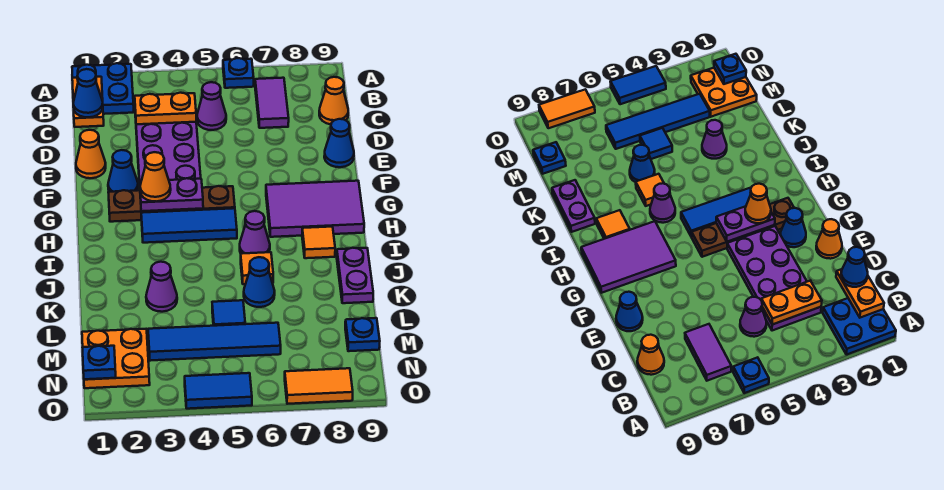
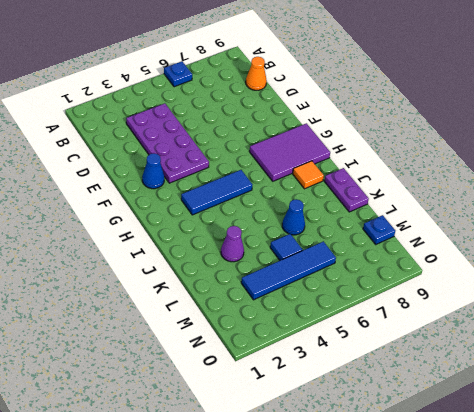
none -> blue 2x2 plate [72,63,134,114]
none -> purple 1x2 tile [255,78,289,128]
none -> purple 1x1 cone [197,82,226,130]
none -> orange 1x1 cone [76,130,106,178]

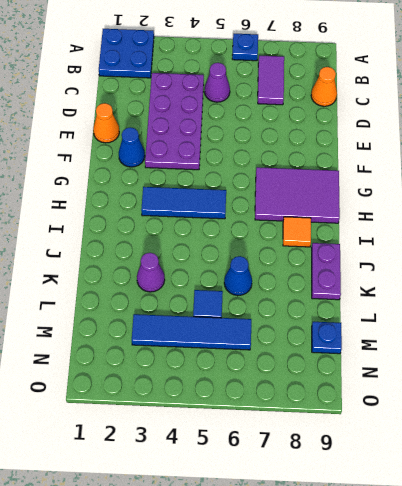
none -> blue 1x1 cone [324,119,354,167]
none -> brown 1x4 plate [108,186,235,222]
none -> purple 1x1 cone [240,211,270,254]
none -> orange 1x1 tile [241,252,273,284]

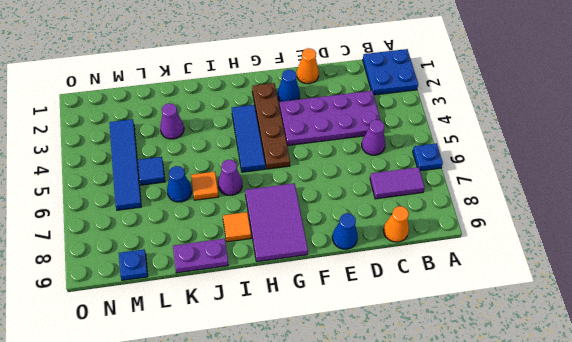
none -> orange 2x2 plate [82,329,150,388]
none -> blue 1x2 tile [185,373,252,409]
none -> orange 1x2 tile [285,368,353,404]
none -> orange 1x2 plate [72,77,104,127]

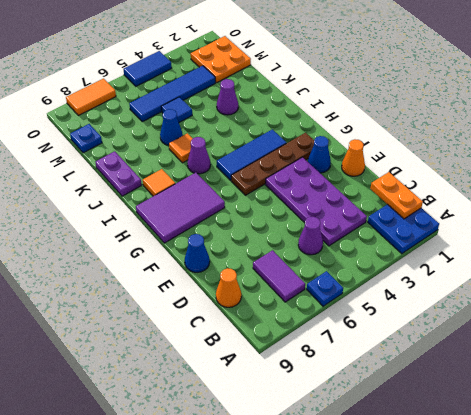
none -> orange 1x2 plate [135,93,196,124]
none -> purple 1x2 plate [140,178,203,211]
none -> blue 1x1 plate [82,346,116,379]
none -> blue 1x1 cone [73,69,103,117]

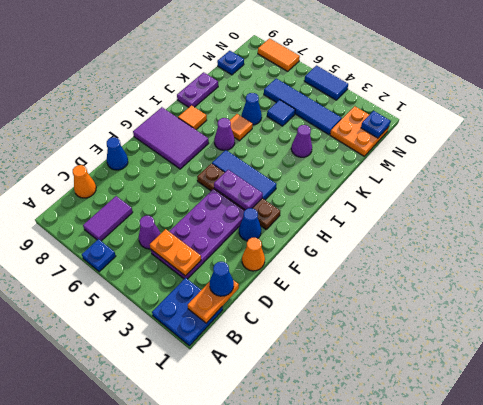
none -> orange 1x1 cone [140,152,171,202]

